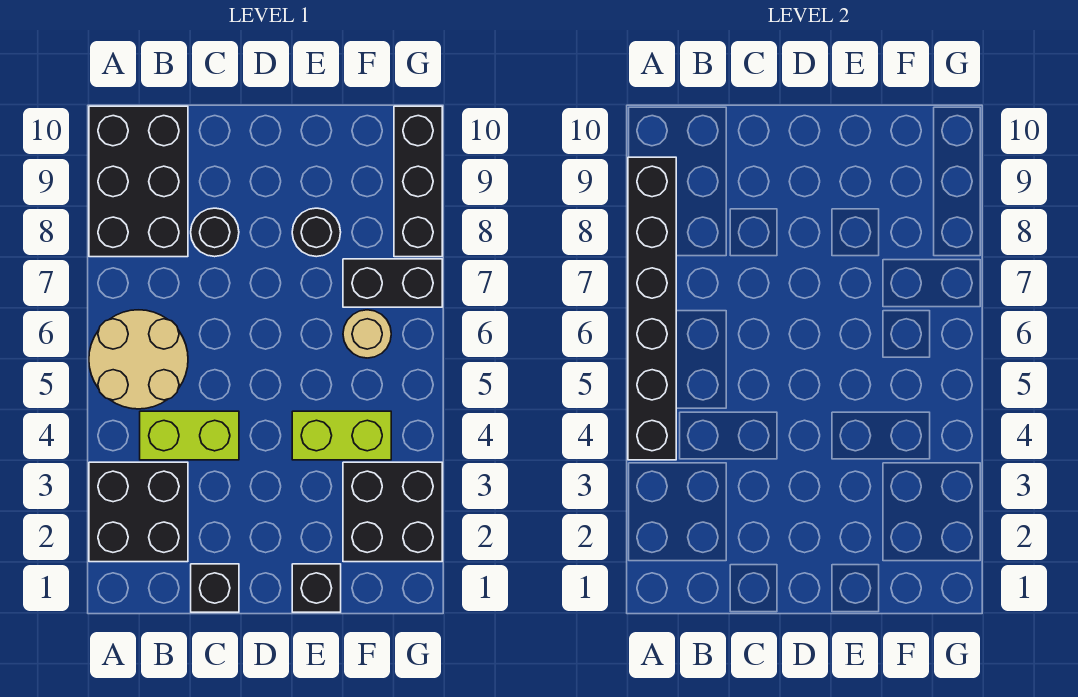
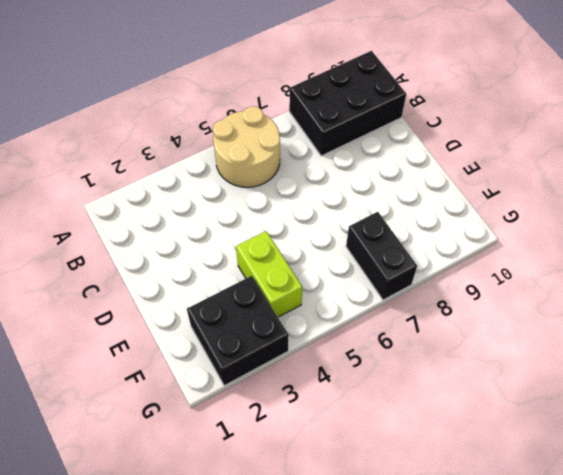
none -> black 2x2 brick [89,462,188,562]
none -> lime 1x2 brick [140,411,239,460]
none -> black 1x1 brick [191,564,239,612]

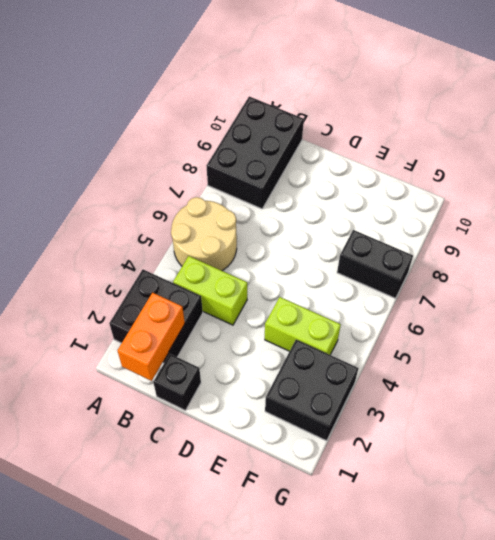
orange 1x2 brick [118,293,185,381] -> none
none -> black 1x1 round brick [191,208,239,257]
none -> black 1x1 brick [292,564,341,612]
none -> black 1x1 round brick [292,208,341,257]

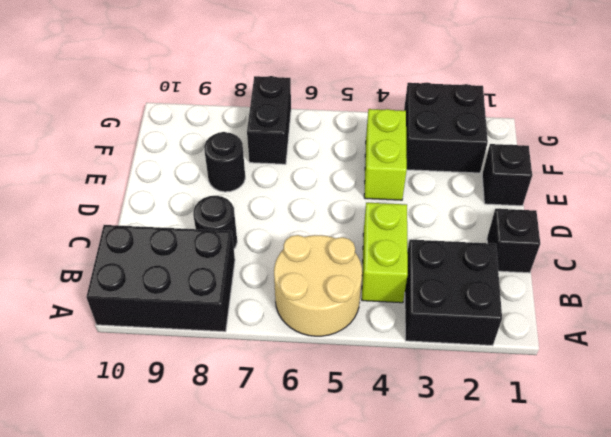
none -> tan 1x1 round brick [343,310,391,358]
none -> black 1x3 brick [394,106,442,257]
none -> black 1x6 brick [628,157,676,460]

